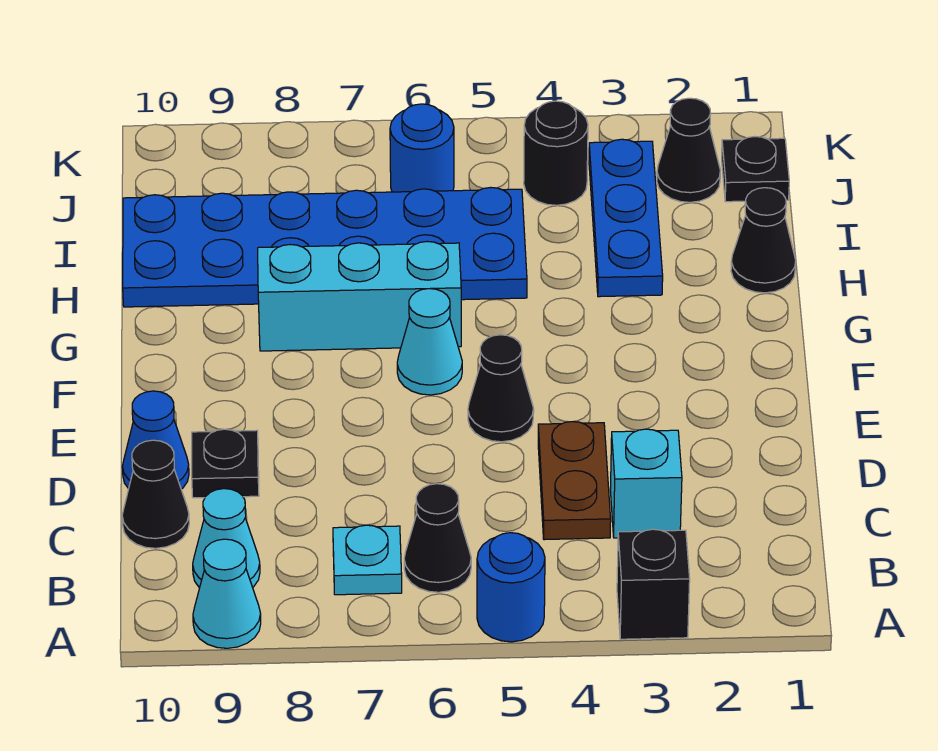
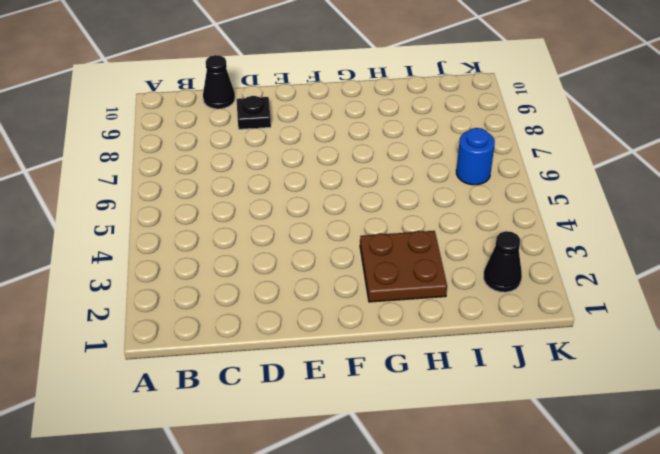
brown 2x2 plate [360,231,447,302] -> blue 1x3 plate [589,139,663,297]
none -> black 1x1 brick [617,529,690,639]
none -> blue 1x1 round brick [477,533,545,642]
none -> cyan 1x1 cone [193,539,261,648]

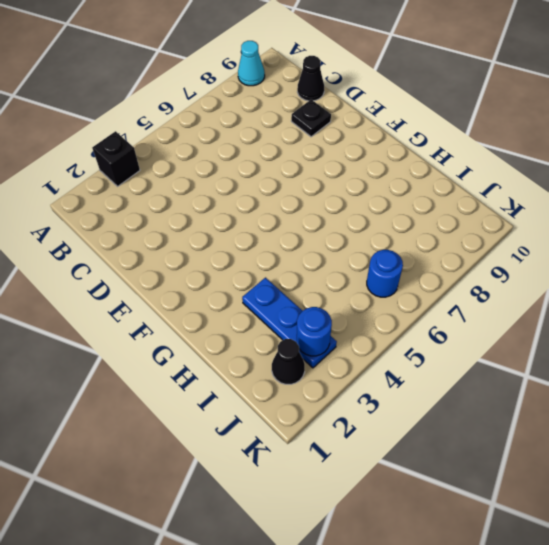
blue 1x1 round brick [297,307,332,356] -> blue 1x1 round brick moved to [477,533,545,642]
none -> black 1x1 cone [404,484,471,592]
none -> cyan 1x1 plate [333,525,402,595]
none -> cyan 1x1 cone [193,489,260,588]

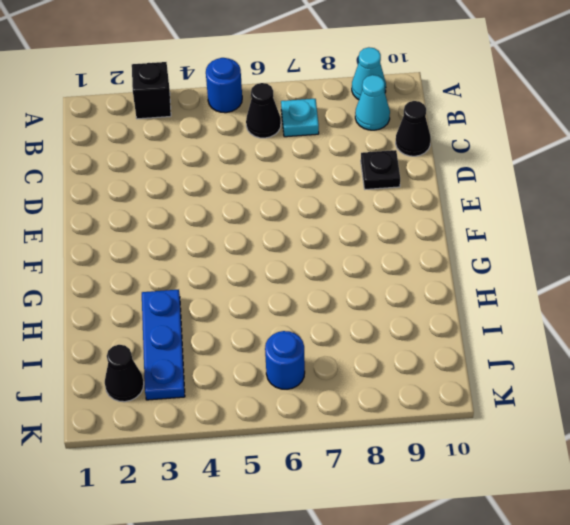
none -> cyan 1x1 brick [610,429,682,538]
none -> brown 1x2 plate [538,422,611,540]
none -> blue 1x1 cone [122,391,189,489]

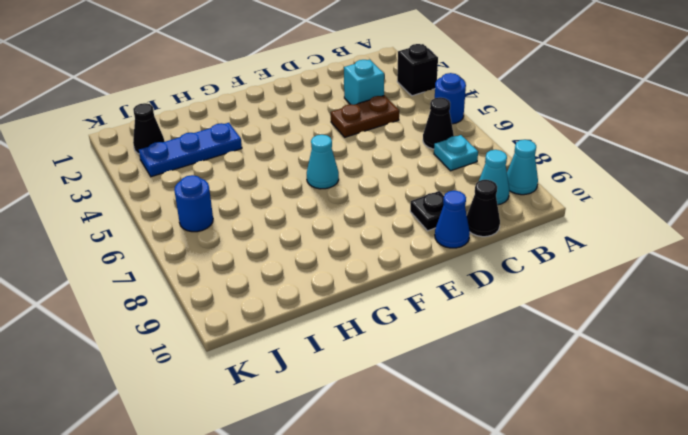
none -> black 1x1 cone [468,335,534,442]
none -> cyan 1x3 brick [258,242,461,351]
none -> black 1x1 cone [731,188,796,293]

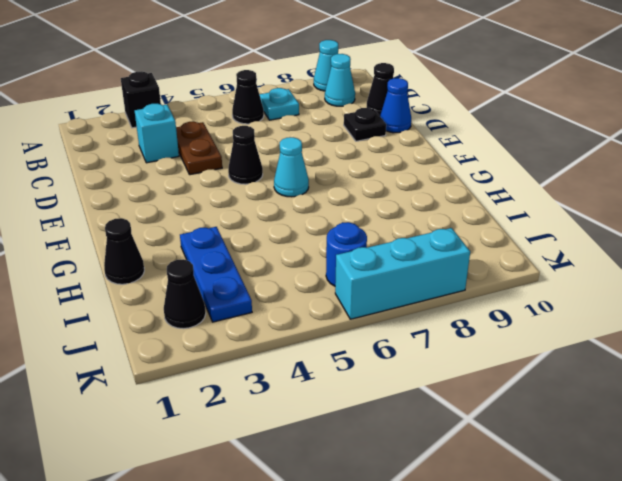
cyan 1x3 brick [335,228,470,319] -> cyan 1x3 brick moved to [258,242,461,351]
none -> blue 1x1 round brick [477,533,545,642]
none -> blue 2x6 plate [123,187,527,307]
none -> black 1x1 plate [722,137,789,202]

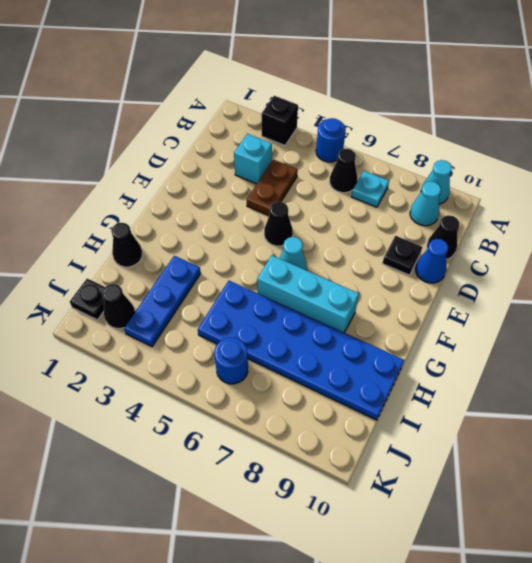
none -> black 1x1 round brick [524,101,588,205]

